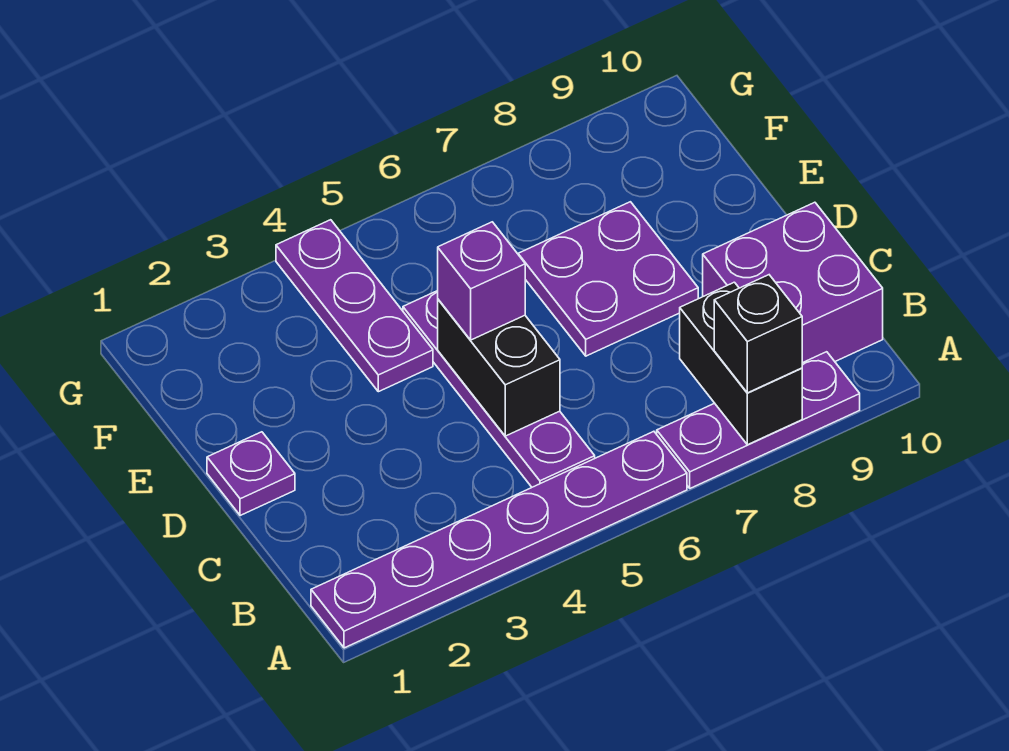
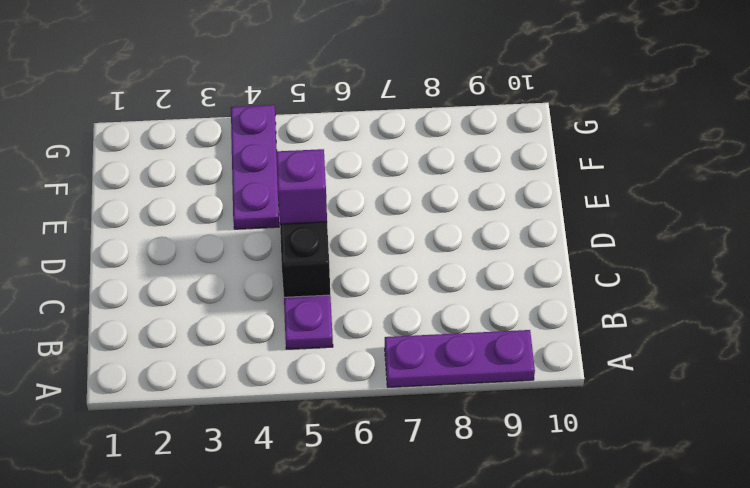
none -> purple 1x6 plate [311,431,687,648]
none -> purple 2x2 brick [703,202,883,363]

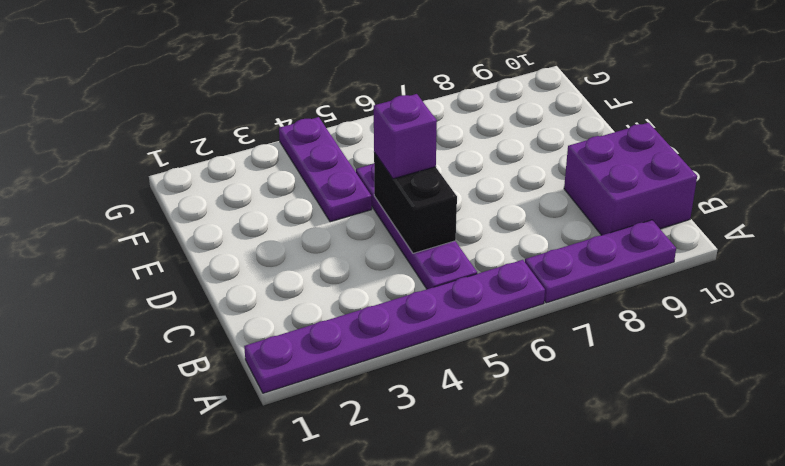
none -> purple 1x1 plate [207,432,295,516]
none -> purple 2x2 plate [518,202,698,356]

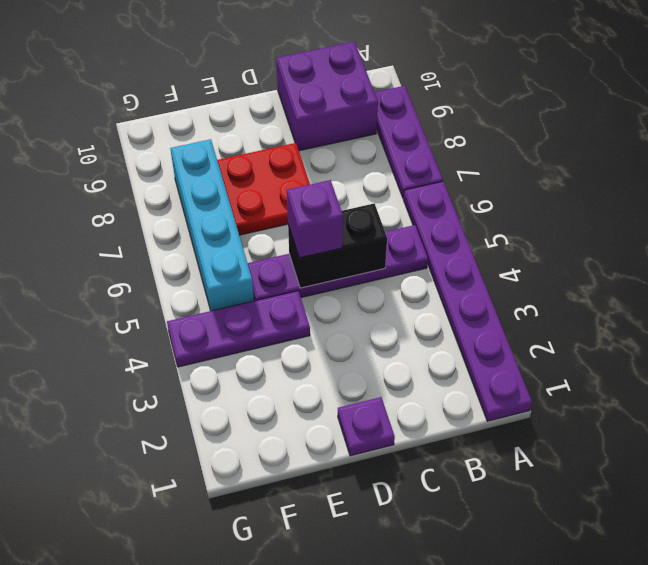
red 2x2 plate [217,143,310,235] -> purple 2x2 plate [518,202,698,356]
cyan 1x4 brick [170,139,254,311] -> none
none -> black 1x2 brick [680,282,802,445]
none -> black 1x1 brick [714,275,802,393]

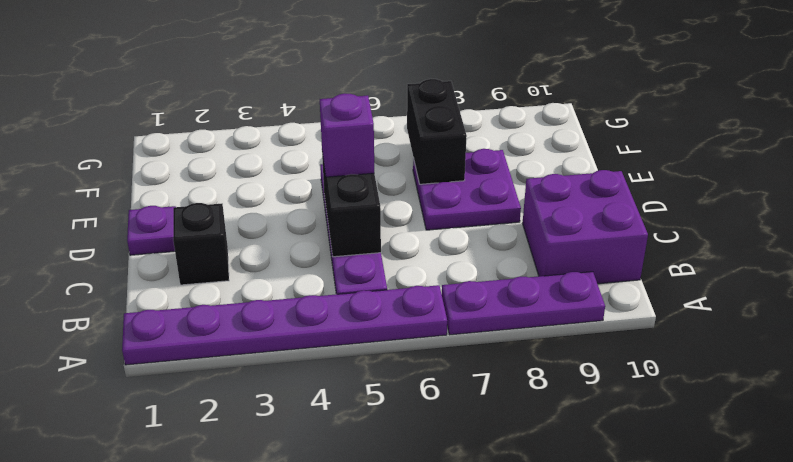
black 1x1 brick [173,203,229,285] -> black 1x1 brick moved to [714,275,802,393]
black 1x2 brick [407,79,467,184] -> black 1x2 brick moved to [680,282,802,445]
none -> purple 1x3 plate [276,220,433,392]

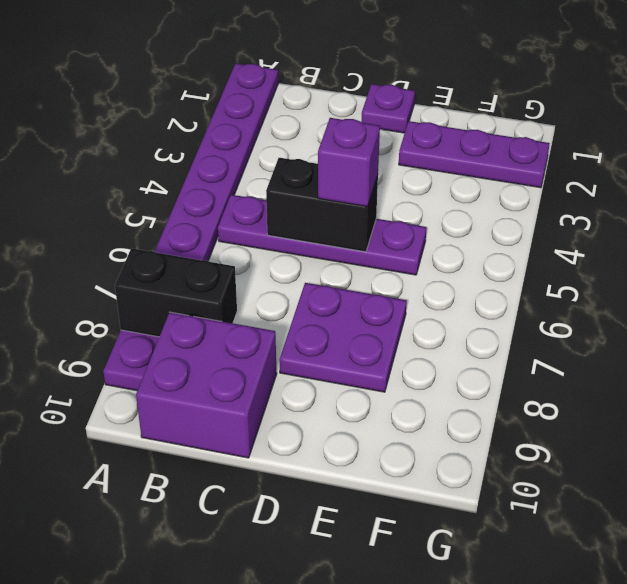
purple 1x3 plate [399,121,550,188] -> purple 1x3 plate moved to [276,220,433,392]
none -> black 1x1 brick [714,275,802,393]

